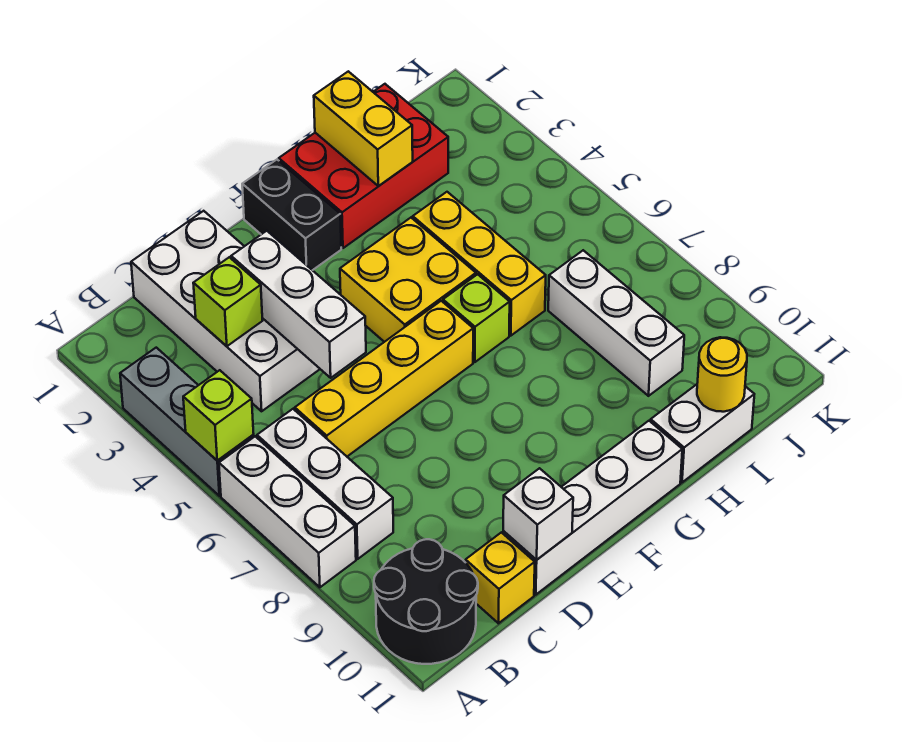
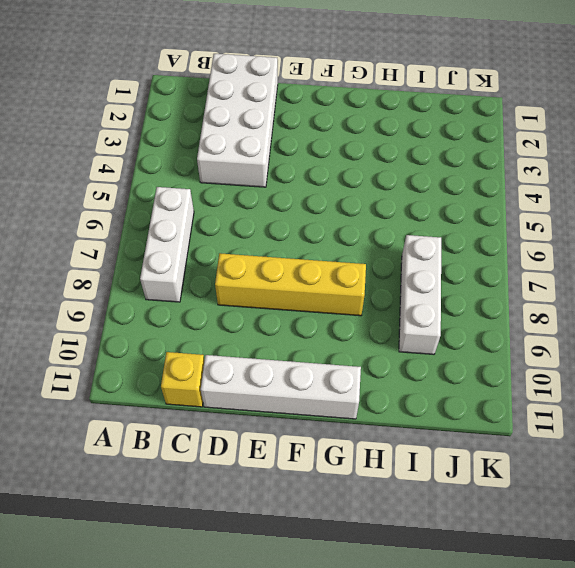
yellow 1x4 brick [215,253,366,316] -> yellow 1x4 brick moved to [295,301,473,456]
none -> grey 1x3 brick [120,348,254,496]
none -> white 1x3 brick [219,436,356,587]
none -> black 2x2 round brick [374,539,478,664]

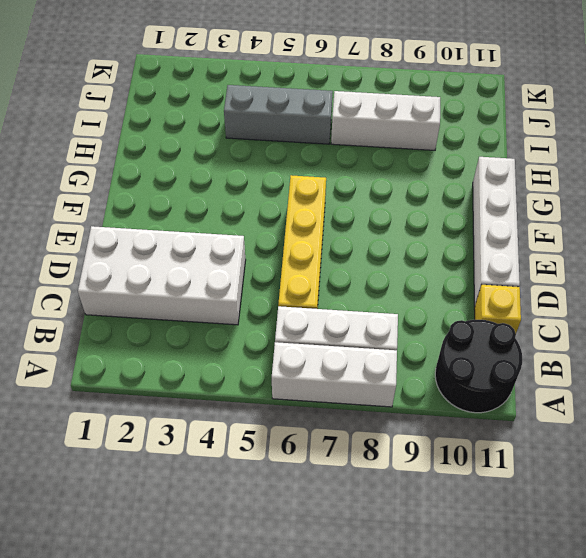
grey 1x3 brick [224,85,333,144] -> grey 1x3 brick moved to [120,348,254,496]
none -> black 1x2 brick [242,160,341,270]
none -> yellow 2x2 brick [340,218,476,342]
none -> red 2x3 brick [279,84,448,248]

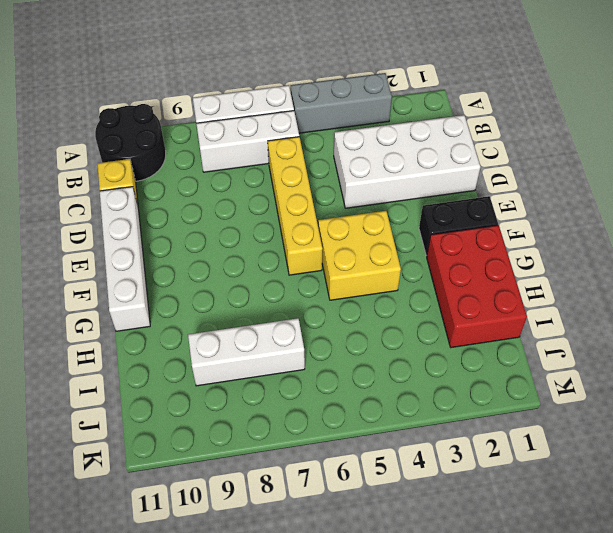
none -> lime 1x1 brick [443,274,510,362]
none -> yellow 1x3 brick [413,192,546,336]
none -> white 1x2 brick [651,384,754,482]

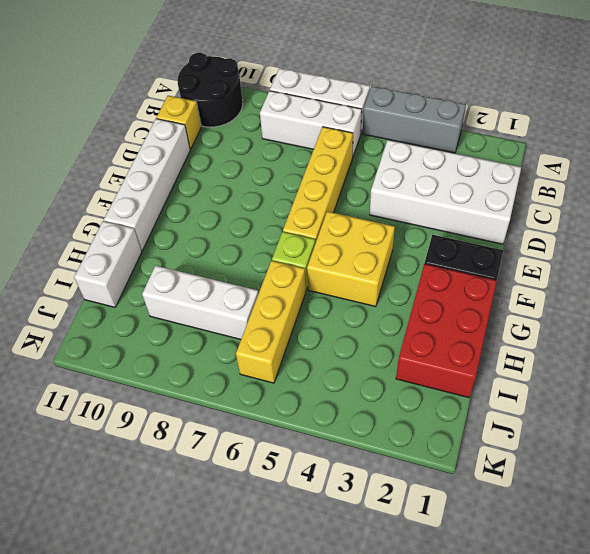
yellow 1x3 brick [236,261,306,383] -> yellow 1x3 brick turned to [413,192,546,336]
none -> lime 1x1 brick [183,370,254,461]
none -> lime 1x1 brick [193,257,263,346]
none -> white 1x3 brick [231,231,366,378]

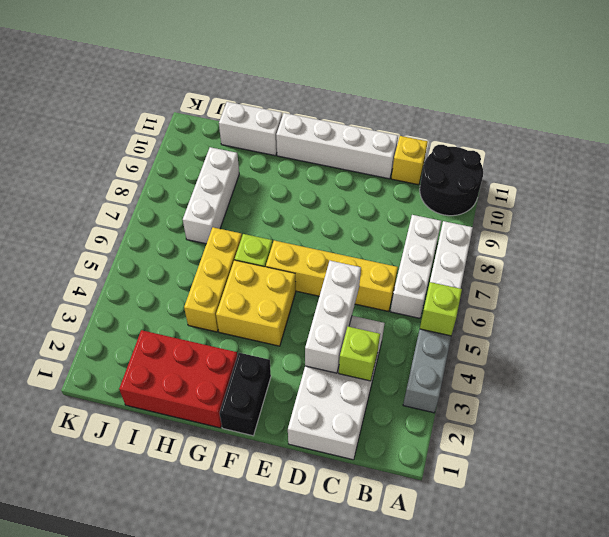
none -> white 1x1 brick [503,468,573,560]
none -> yellow 1x2 brick [314,71,413,186]
none -> yellow 1x1 round brick [697,337,747,412]

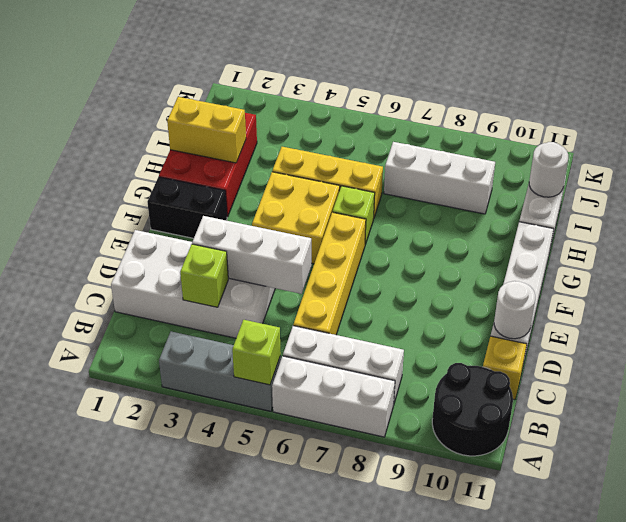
white 1x1 round brick [494,281,535,339] -> white 1x1 brick [503,468,573,560]
white 1x1 round brick [529,142,568,197] -> yellow 1x1 round brick [697,337,747,412]

